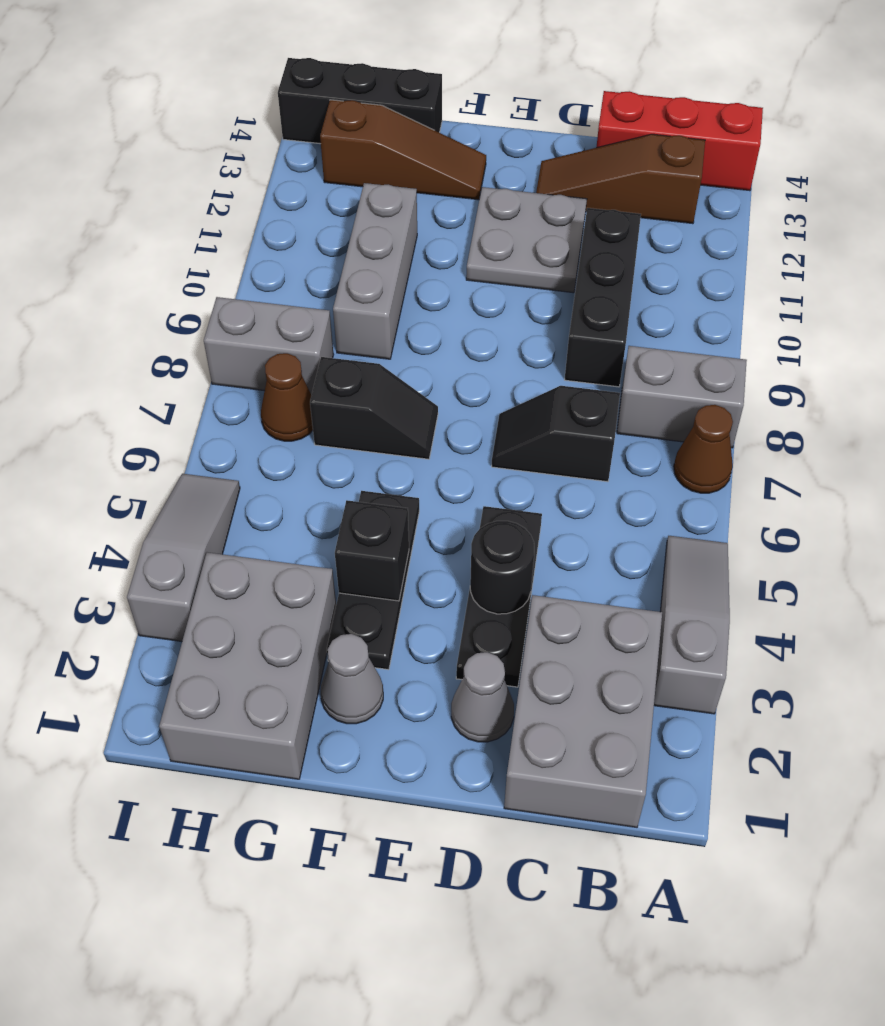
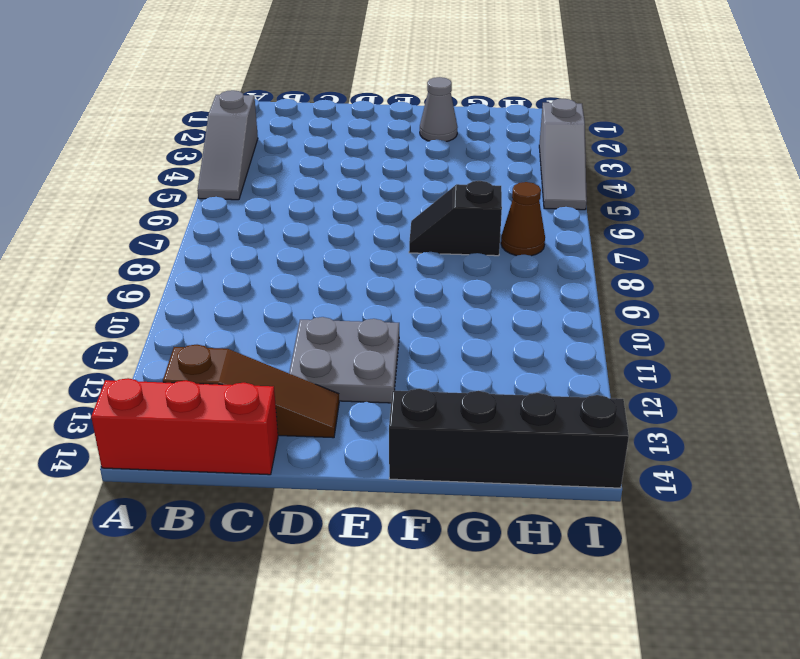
black 1x4 brick [389,389,629,488] -> black 1x3 brick [278,58,442,144]
none -> brown 1x1 cone [674,405,733,493]
none -> grey 1x2 brick [617,346,747,448]
none -> grey 2x3 brick [504,595,662,827]

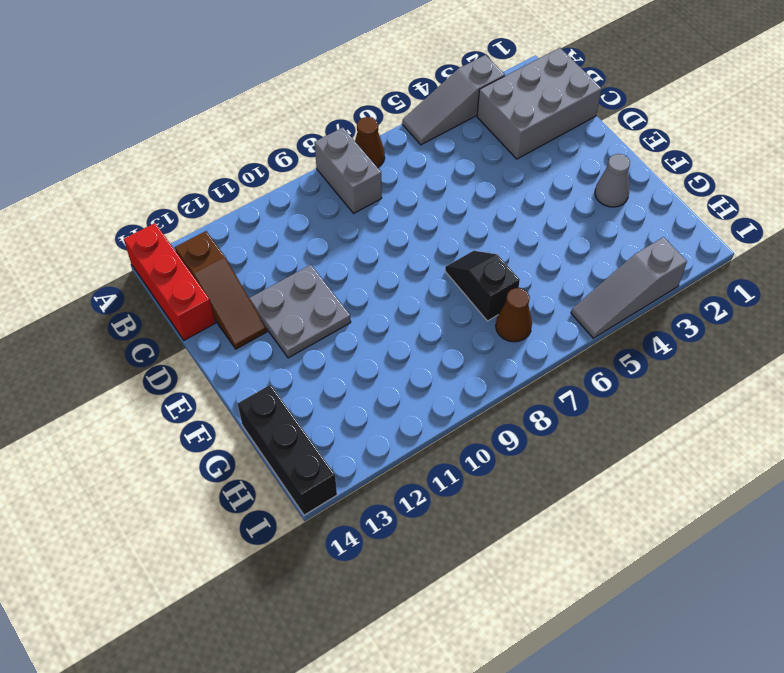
none -> black 1x2 slope [492,386,620,482]
none -> black 1x3 brick [565,208,641,387]
none -> grey 1x1 cone [451,652,514,742]

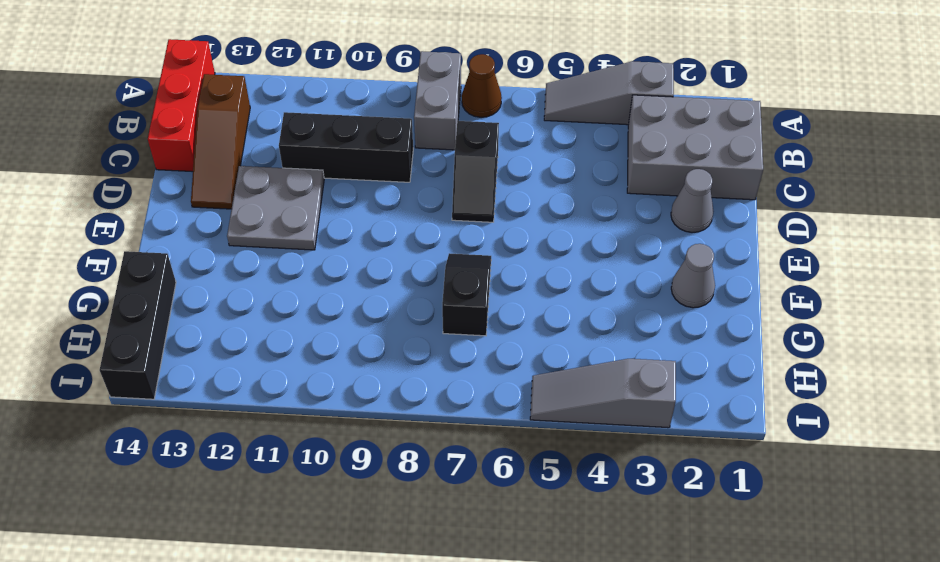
none -> black 1x3 plate [456,506,542,687]
none -> black 1x3 plate [327,491,419,670]
none -> brown 1x3 slope [320,100,486,200]

